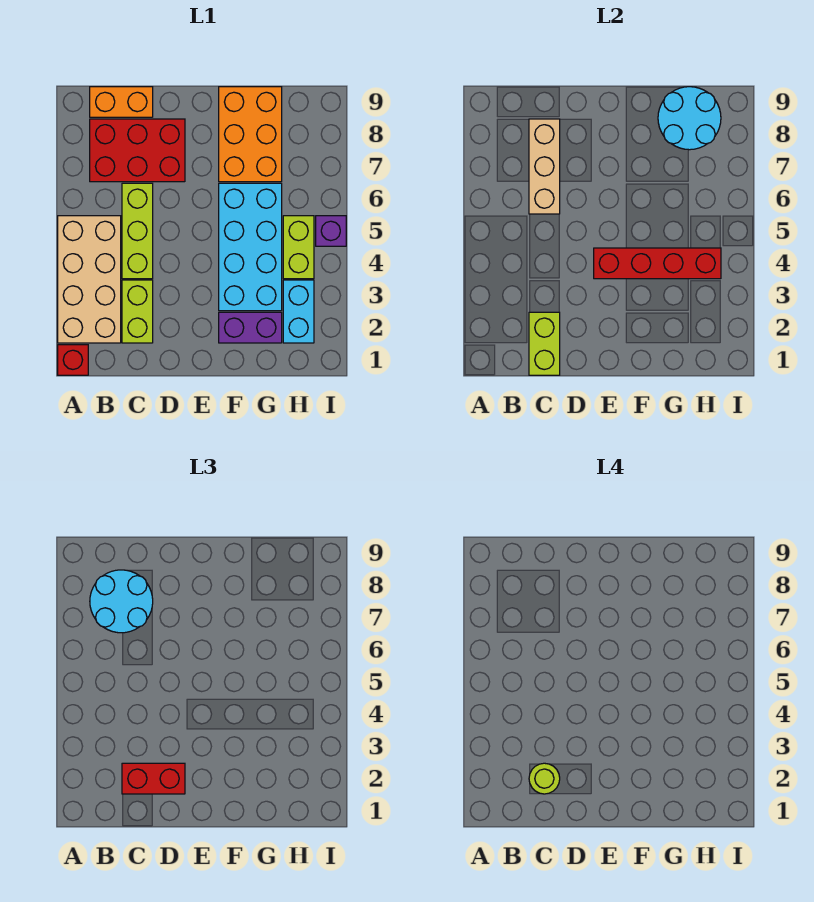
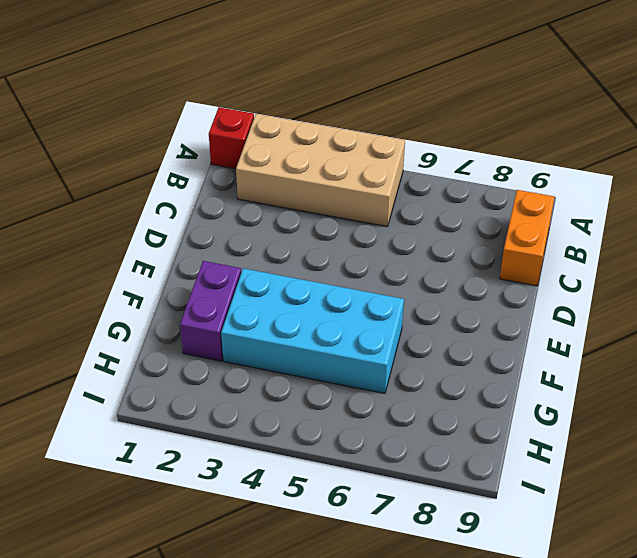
none -> red 2x3 brick [90,119,185,182]
none -> lime 1x2 brick [122,280,153,343]
none -> lime 1x3 brick [122,183,153,279]

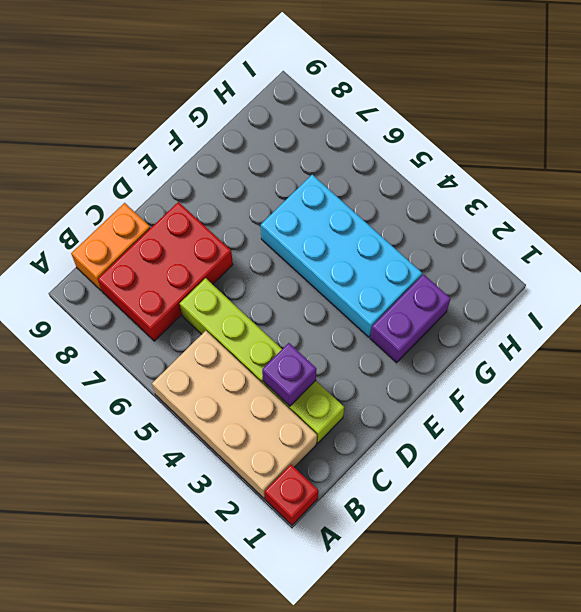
purple 1x1 brick [262,343,316,406] -> purple 1x1 brick moved to [316,216,346,246]
none -> orange 2x3 brick [219,87,282,182]
none -> cyan 1x2 brick [283,280,314,343]
none -> lime 1x2 brick [283,216,314,279]

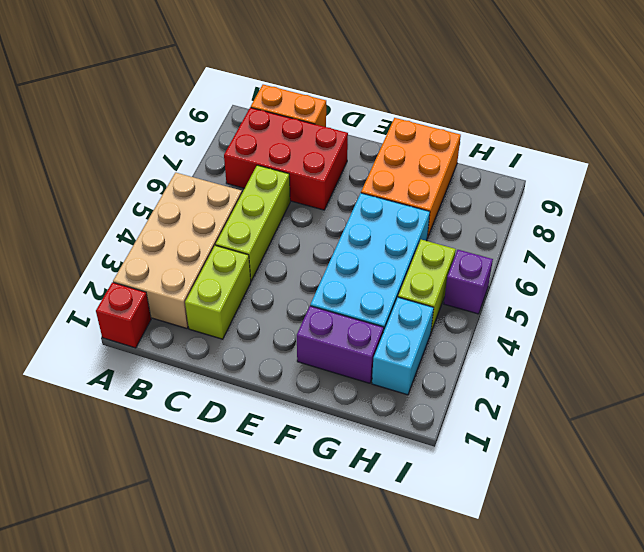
none -> lime 1x2 brick [529,312,560,375]
none -> tan 1x3 brick [529,119,560,214]
none -> red 1x4 brick [594,248,721,279]

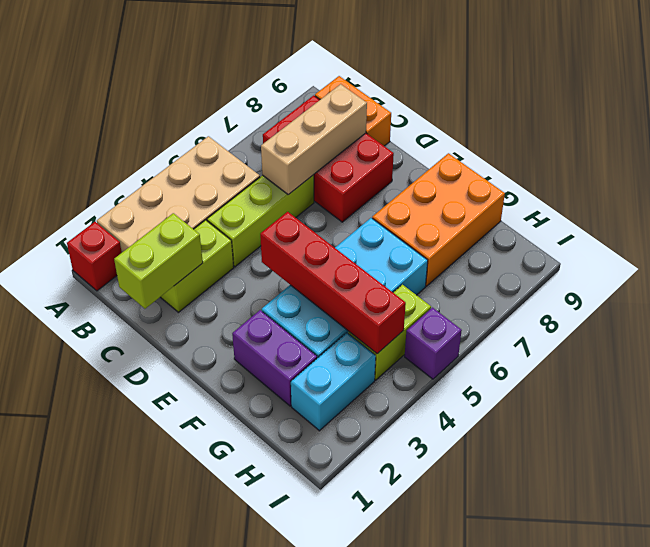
none -> cyan 2x2 round brick [658,87,721,150]
none -> cyan 2x2 round brick [90,570,153,633]
none -> red 1x2 brick [122,763,185,794]

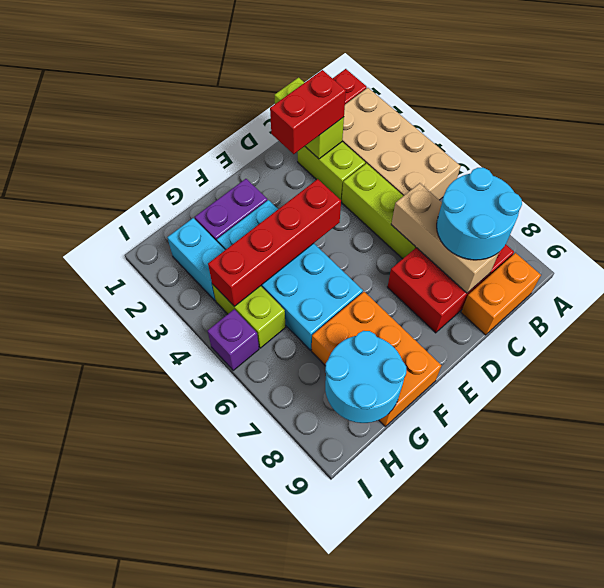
none -> lime 1x1 round brick [529,763,560,794]

